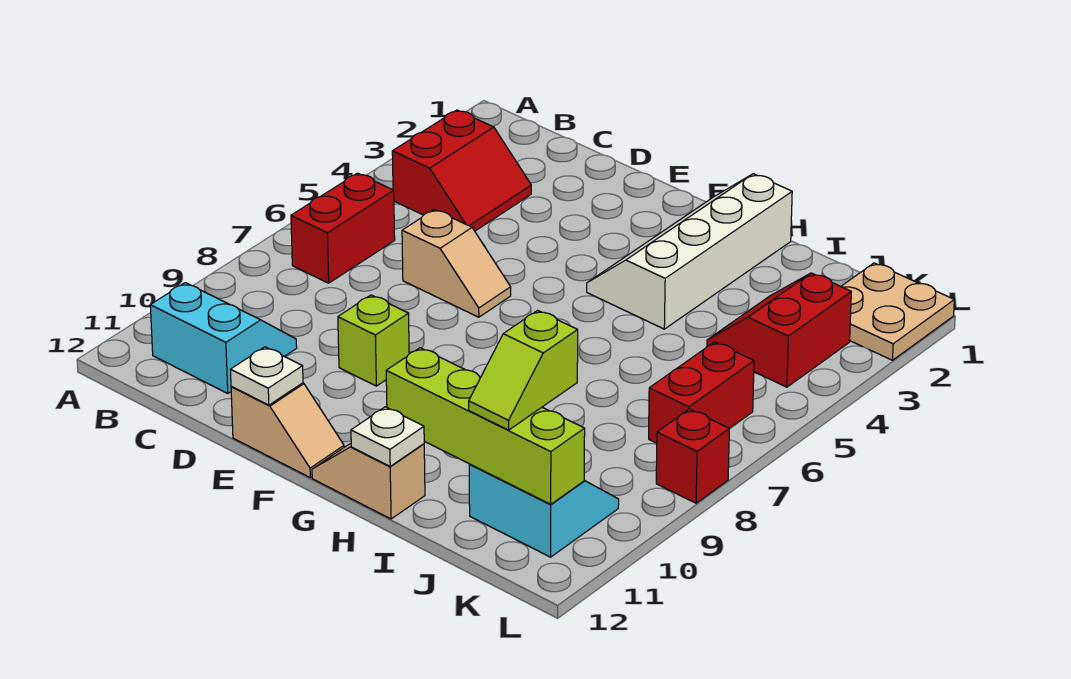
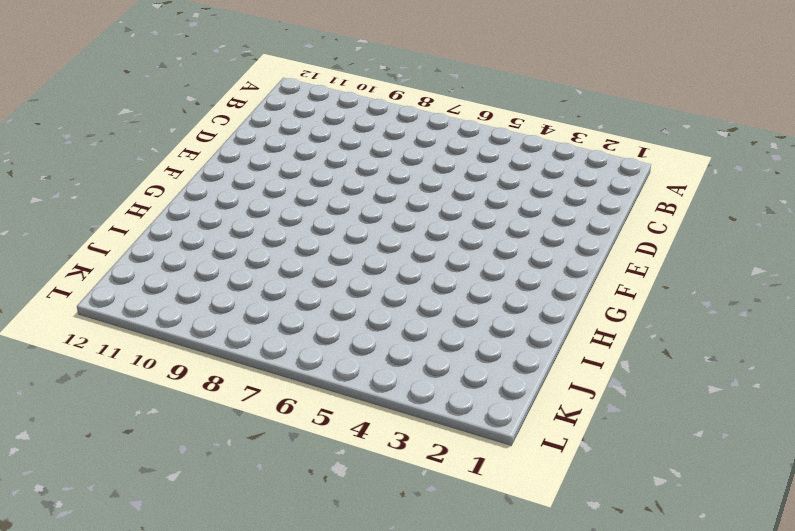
none -> red 2x2 slope [392,110,531,231]
none -> red 1x2 brick [291,173,395,283]
none -> cyan 2x2 slope [150,283,297,393]

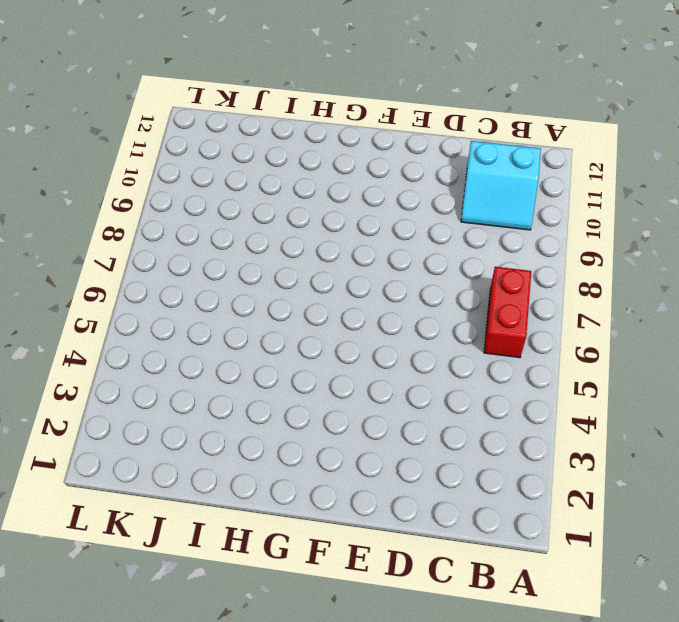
none -> red 2x2 slope [392,110,531,231]
none -> tan 1x2 slope [402,210,511,317]
none -> lime 1x1 brick [338,295,409,386]

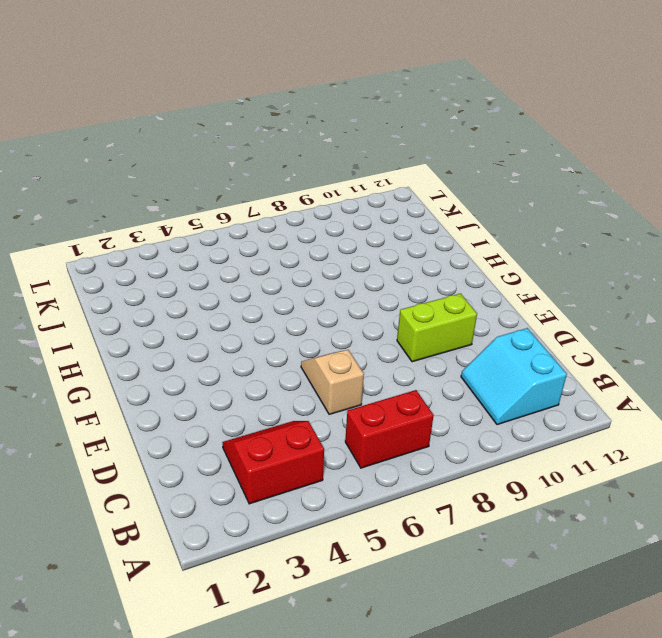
lime 1x2 brick [397,294,477,362] -> lime 1x1 brick [338,295,409,386]
none -> tan 1x2 slope [231,383,344,477]
none -> white 2x4 slope [587,174,792,329]
none -> tan 1x2 slope [312,444,425,519]

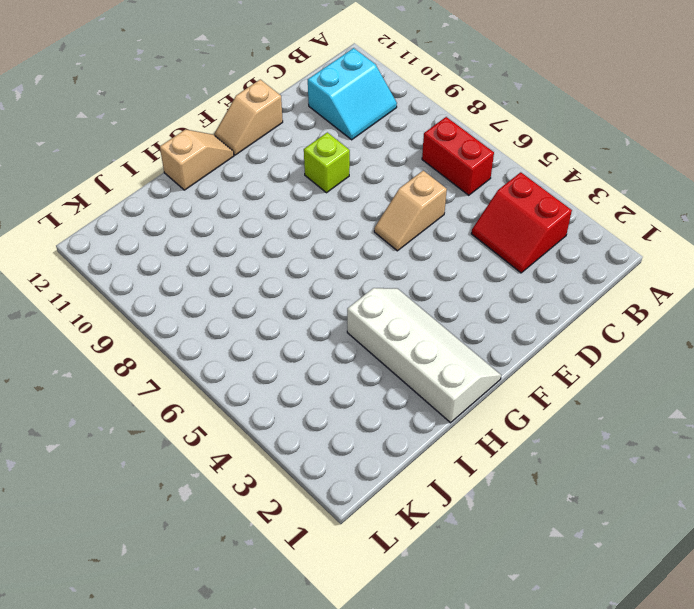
none -> red 2x2 slope [707,273,851,387]
none -> cyan 2x2 slope [469,464,619,557]
none -> tan 2x2 plate [841,263,954,360]

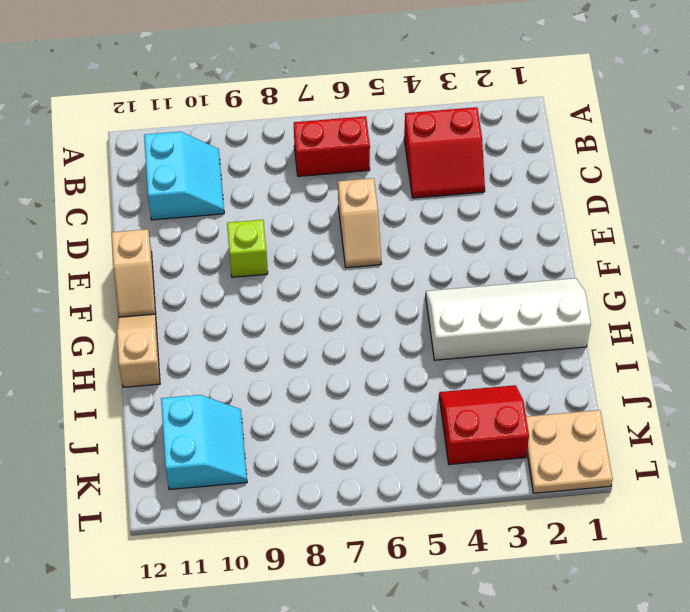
none -> red 1x2 brick [649,342,754,443]
none -> red 1x1 brick [656,409,729,503]
none -> white 1x1 plate [230,347,303,405]

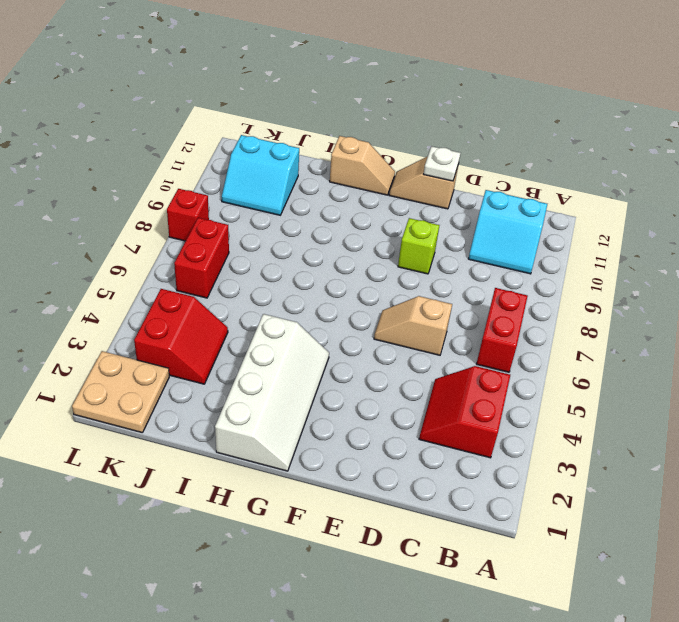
none -> lime 1x4 brick [386,348,585,504]
none -> white 1x1 plate [351,407,424,466]
none -> lime 1x2 slope [469,310,578,430]

